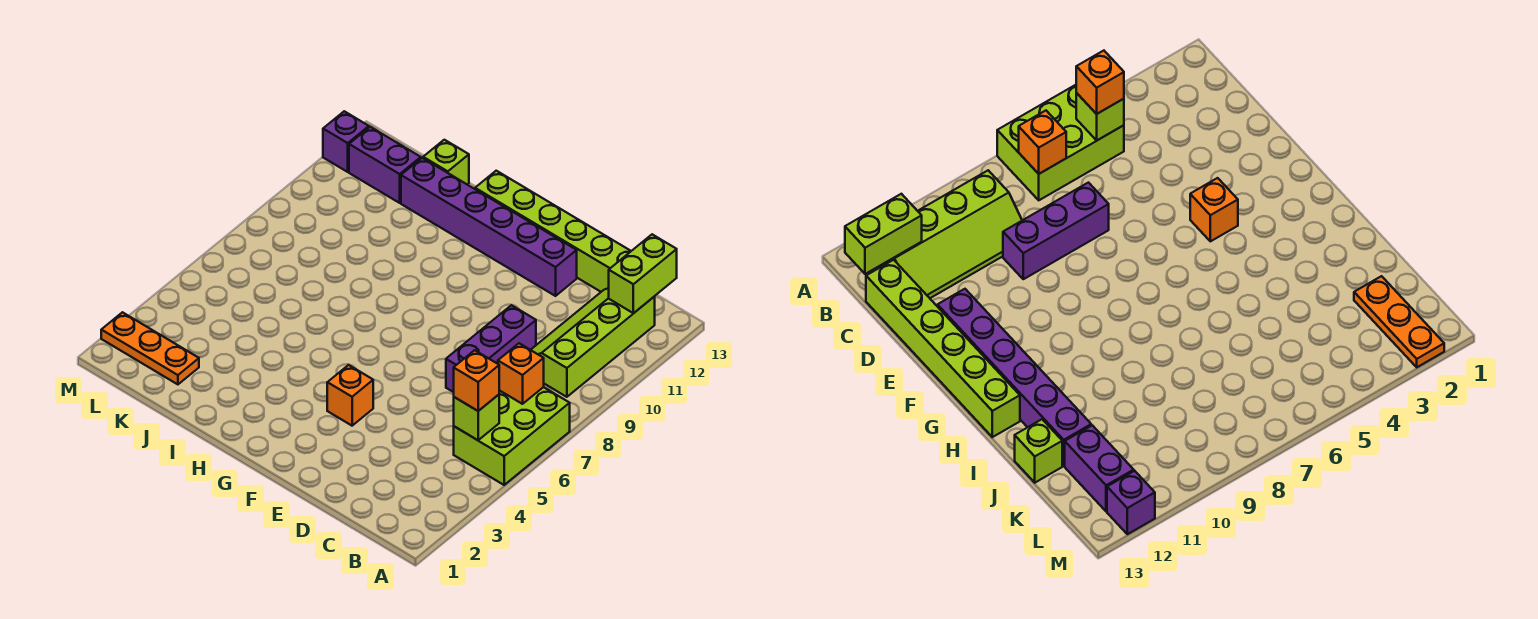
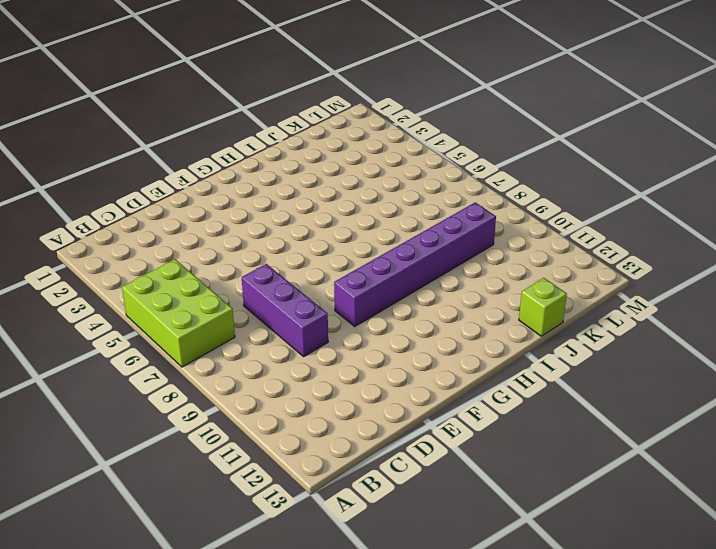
purple 1x6 brick [334,202,496,326] -> purple 1x6 brick moved to [401,158,577,296]
none -> lime 2x4 slope [531,288,655,397]
none -> lime 1x6 brick [475,171,631,292]
none -> orange 1x1 brick [327,365,373,426]

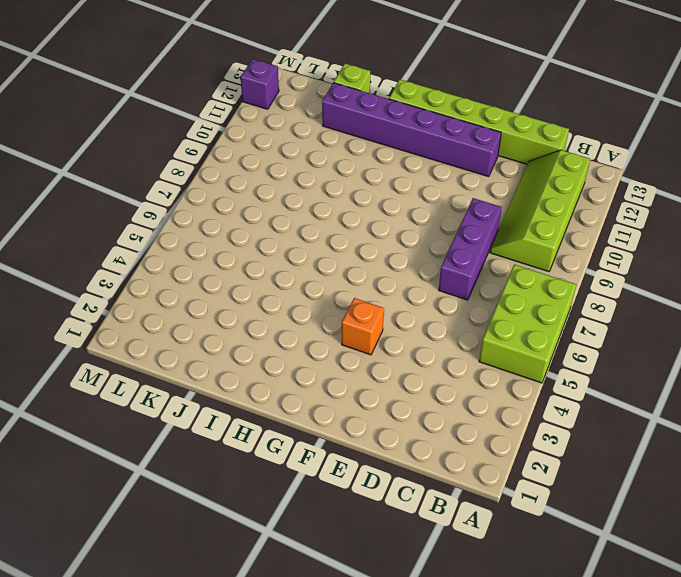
none -> orange 1x3 plate [101,312,199,384]
none -> purple 1x2 brick [349,127,421,203]
none -> lime 1x1 brick [454,395,499,440]

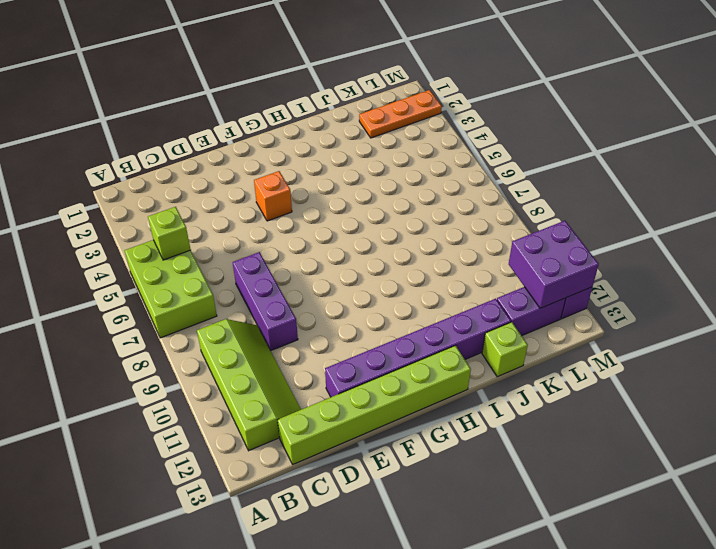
purple 2x2 brick [509,221,599,308] -> none
none -> orange 1x1 brick [498,343,544,404]
none -> lime 1x2 brick [609,234,677,313]
none -> orange 1x1 brick [454,350,499,411]

